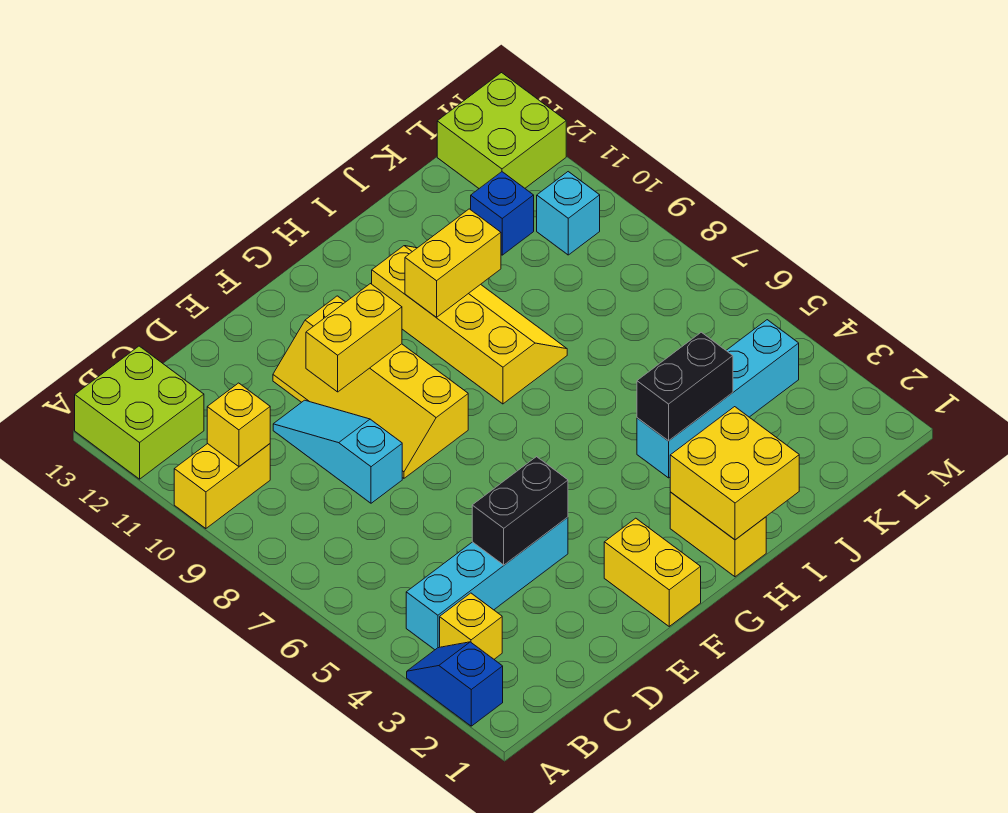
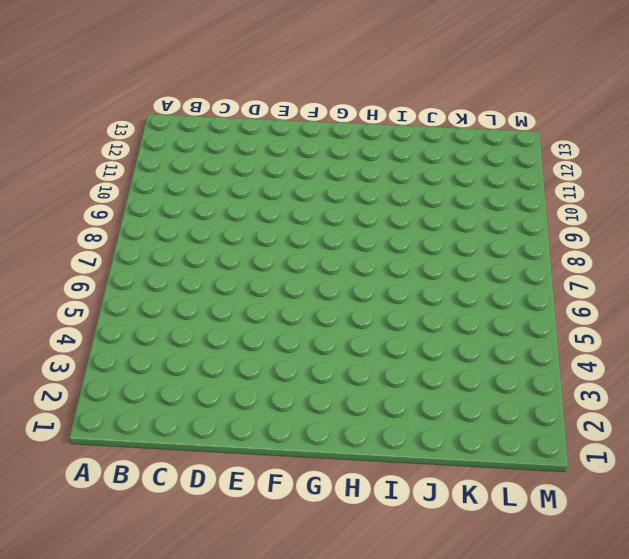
none -> blue 1x2 slope [407,642,503,726]
none -> yellow 1x2 brick [174,444,270,529]
none -> lime 2x2 brick [75,346,204,479]

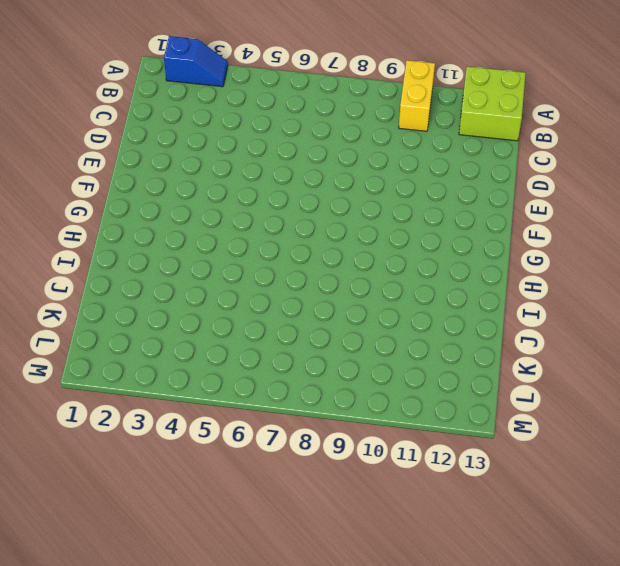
none -> yellow 1x1 brick [440,593,502,659]
none -> cyan 1x4 brick [406,517,568,650]
none -> cyan 1x3 slope [273,400,402,503]

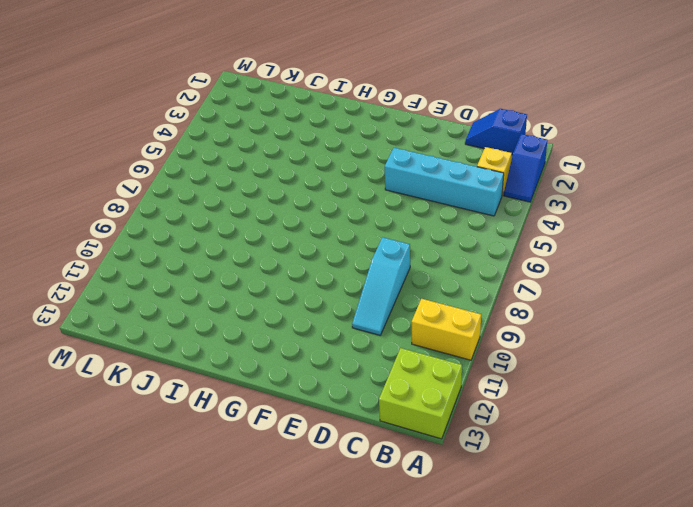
blue 1x2 slope [465,109,527,155] -> none
none -> yellow 2x4 slope [273,296,468,478]
none -> yellow 1x2 brick [604,518,701,626]
none -> yellow 1x2 brick [670,492,766,577]

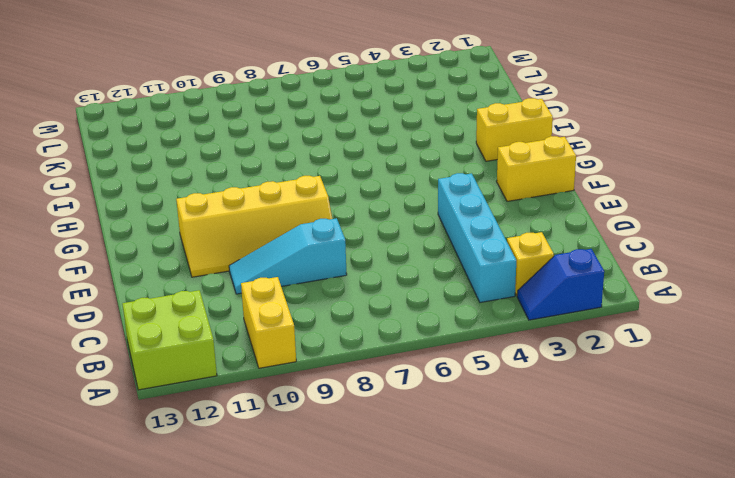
none -> yellow 2x4 slope [372,246,567,404]
none -> cyan 1x4 brick [637,320,799,478]
none -> blue 1x1 brick [471,172,534,255]

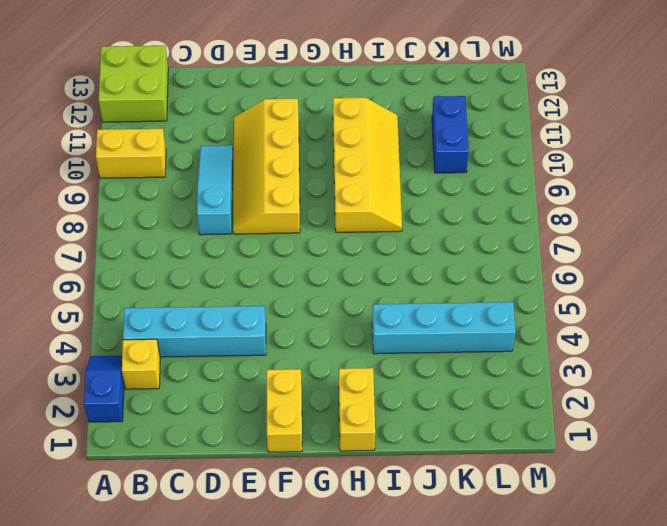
blue 1x2 brick [432,96,469,173] -> blue 1x1 brick [471,172,534,255]
none -> cyan 1x1 brick [537,172,600,255]
none -> lime 2x2 brick [437,73,566,188]
none -> yellow 1x1 brick [207,383,270,467]

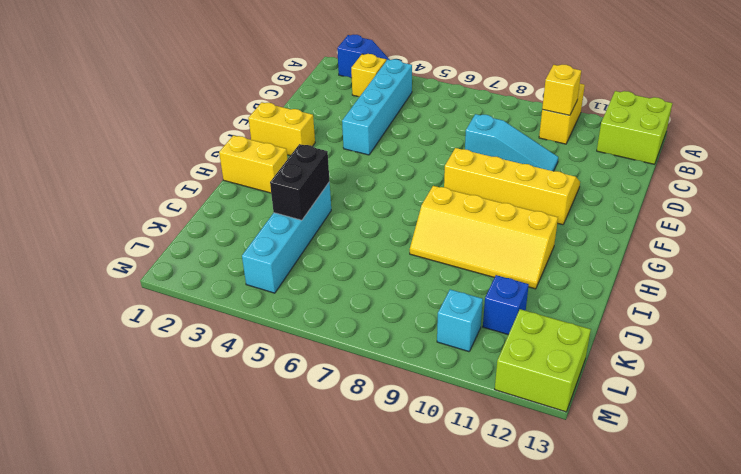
none -> black 1x2 brick [472,457,568,565]
none -> yellow 1x2 brick [306,284,402,392]
none -> yellow 2x2 brick [670,407,799,540]

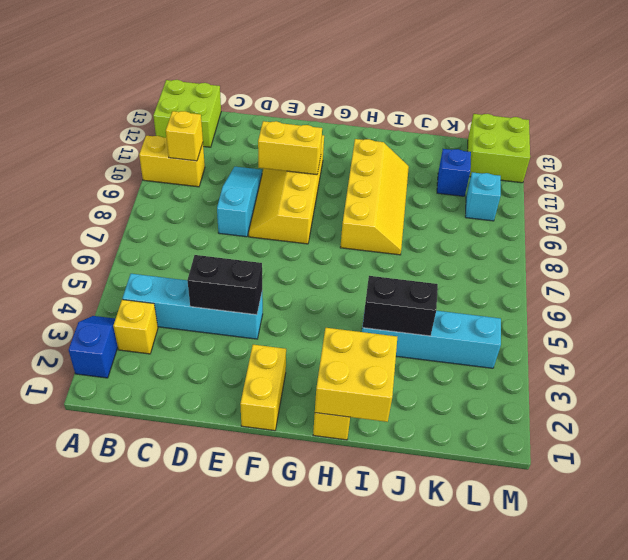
none -> yellow 1x2 brick [405,209,501,317]

